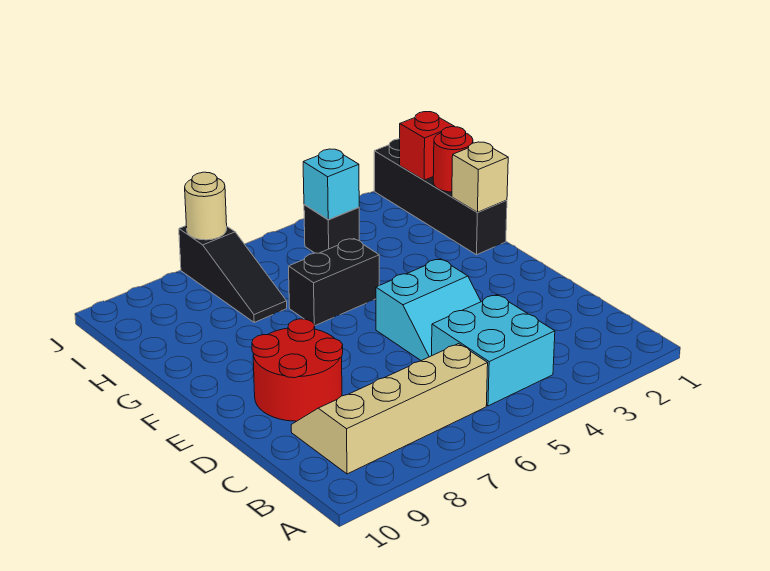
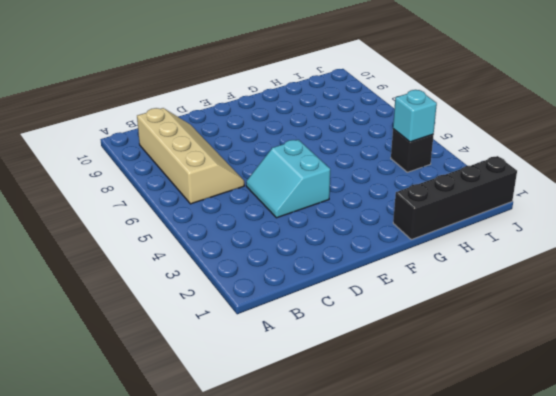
none -> cyan 2x2 brick [432,295,555,406]
none -> red 2x2 round brick [252,319,343,421]
none -> black 1x2 brick [289,239,379,326]

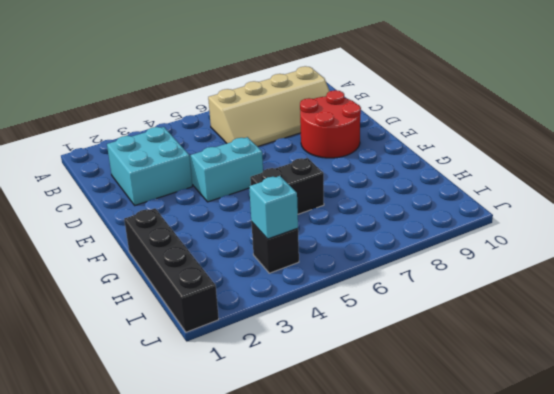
cyan 2x2 brick [107,127,192,205] -> cyan 2x2 brick moved to [432,295,555,406]
none -> black 1x3 slope [179,226,287,322]
none -> tan 1x1 brick [452,142,508,212]
none -> red 1x1 round brick [433,127,473,192]

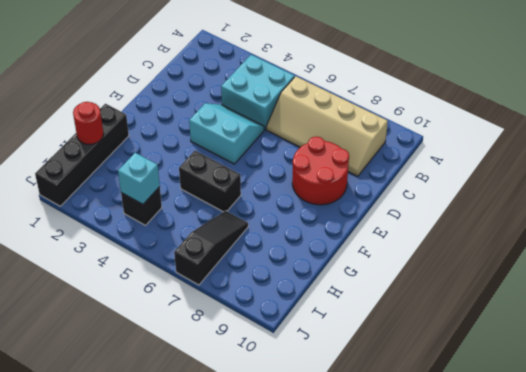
none -> tan 1x1 brick [452,142,508,212]
none -> red 1x1 brick [400,112,454,180]
none -> tan 1x1 round brick [185,172,227,240]

